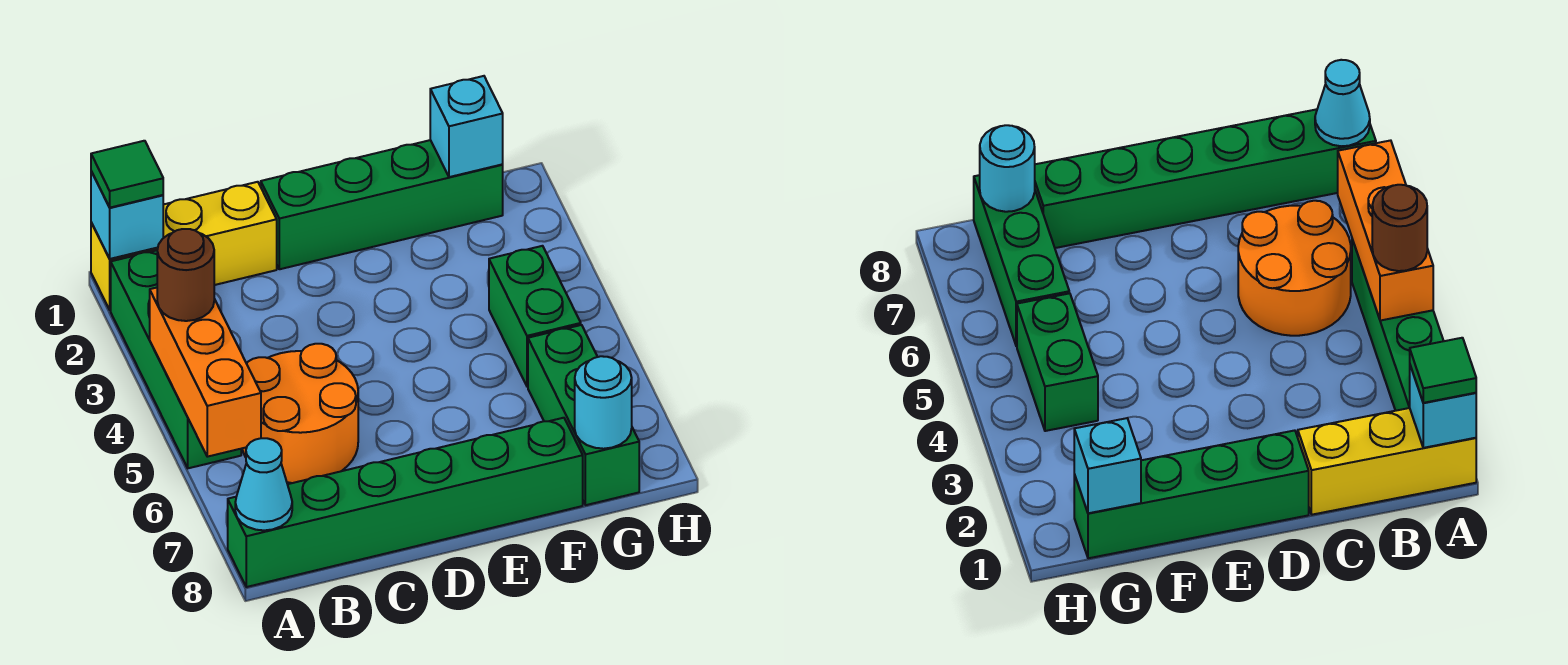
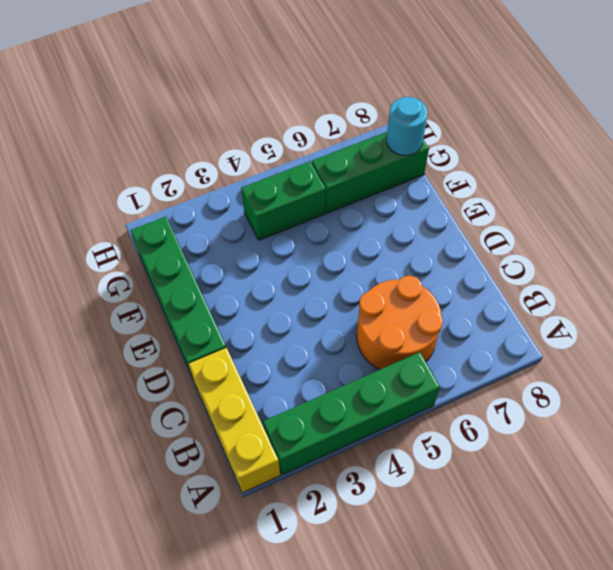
none -> green 1x6 brick [228,418,583,587]
none -> cyan 1x1 brick [91,171,163,259]
none -> orange 1x3 brick [150,288,261,457]

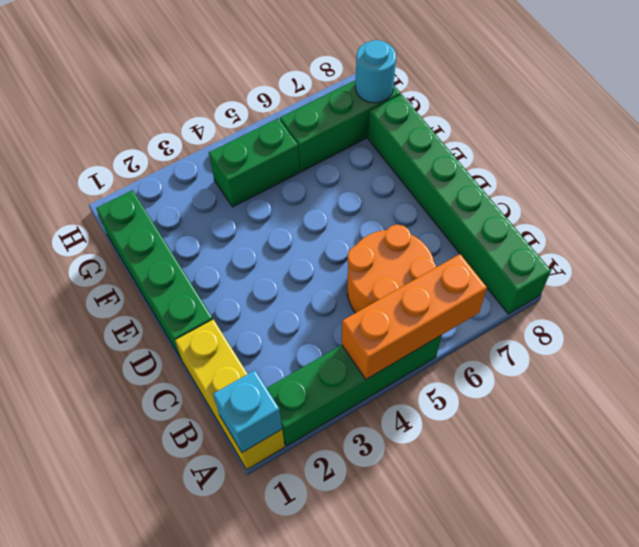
none -> cyan 1x1 cone [235,438,292,530]
none -> cyan 1x1 brick [430,76,503,177]
none -> green 1x1 tile [91,141,163,208]

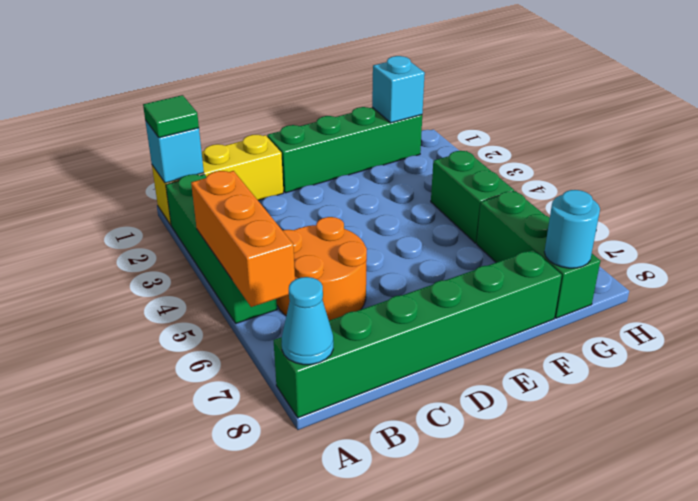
none -> brown 1x1 round brick [157,229,214,321]

